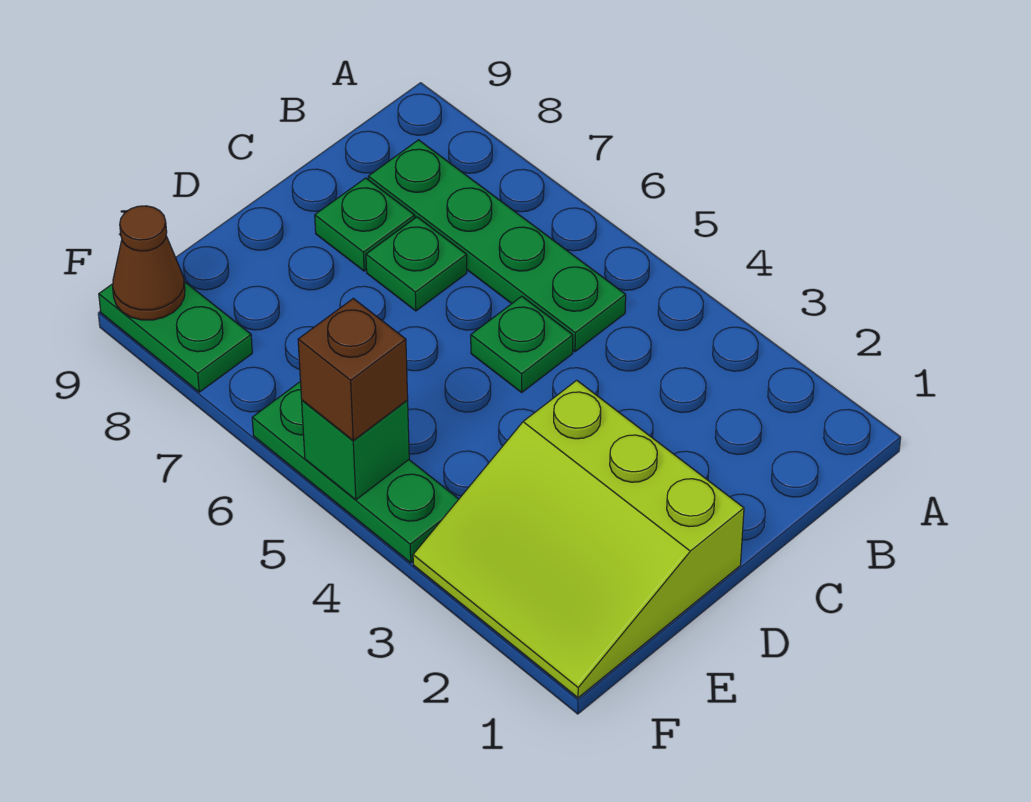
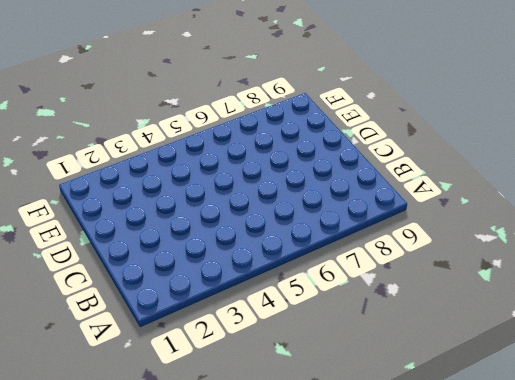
none -> green 1x4 plate [368,140,626,352]
none -> green 1x1 plate [471,296,573,392]

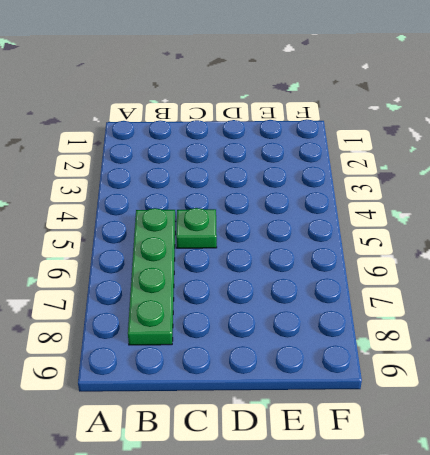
none -> green 1x1 plate [366,217,467,311]
none -> green 1x1 plate [315,178,415,271]

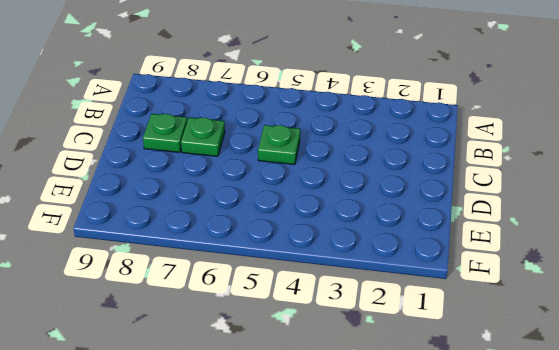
none -> green 1x4 plate [368,140,626,352]
none -> lime 3x3 slope [413,380,744,698]

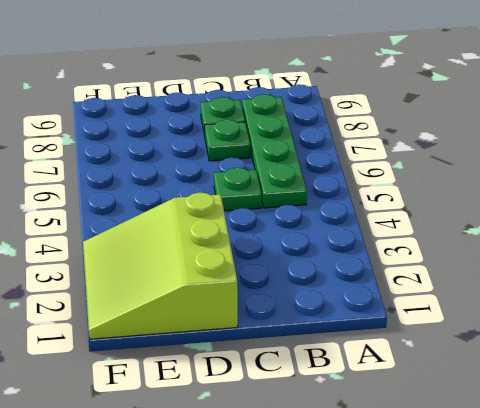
none -> green 1x3 plate [252,381,459,563]
none -> green 1x2 plate [99,282,252,392]

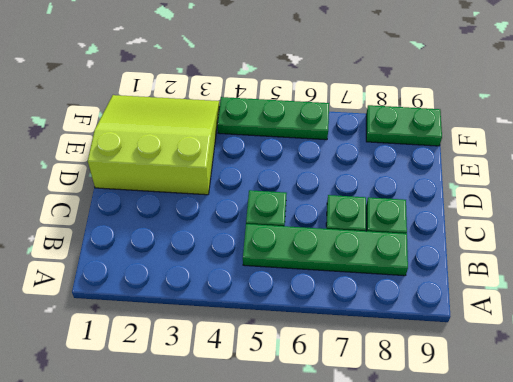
none -> green 1x1 brick [302,400,409,500]
none -> brown 1x1 cone [113,206,185,320]

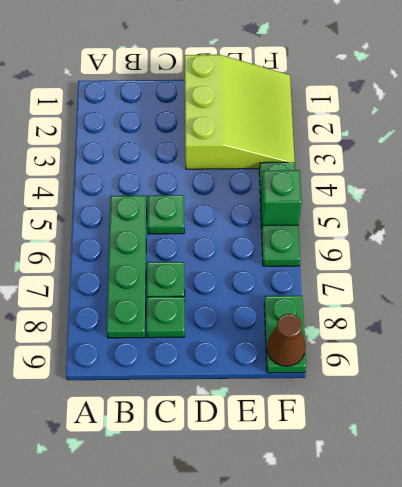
none -> brown 1x1 brick [298,298,408,441]

